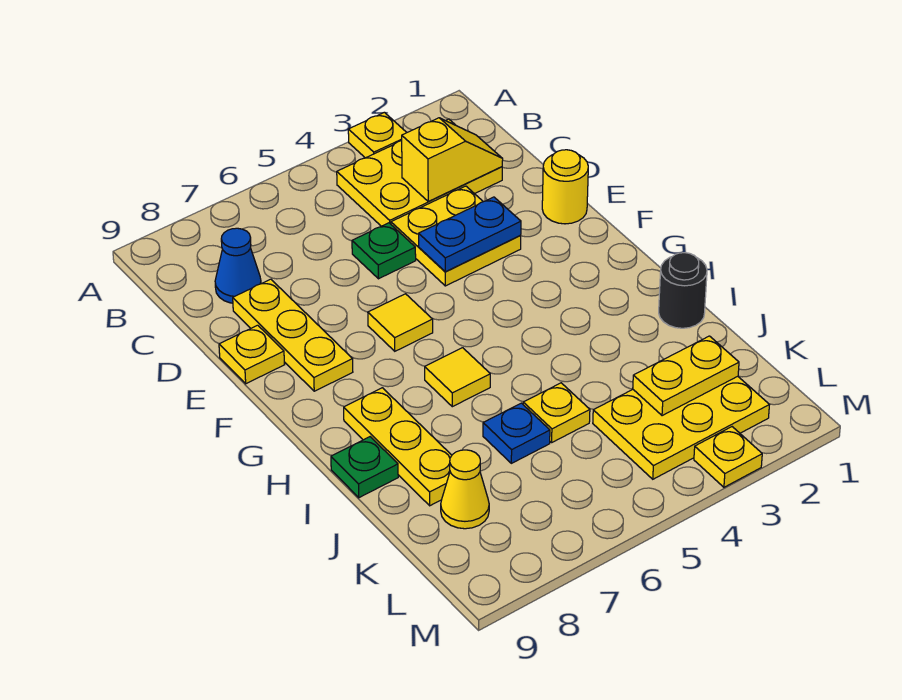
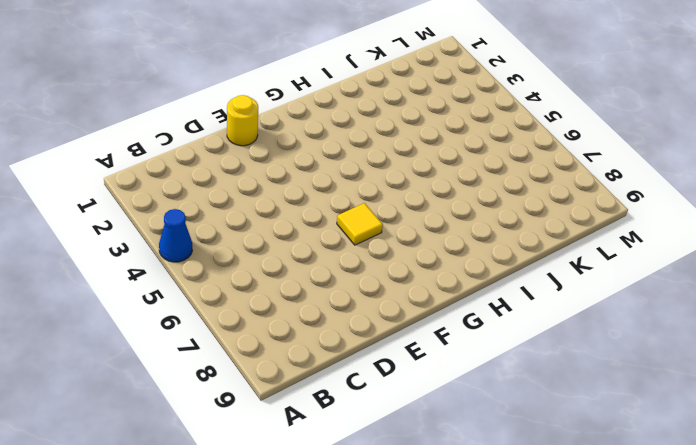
blue 1x1 cone [159,209,192,262] -> blue 1x1 cone moved to [215,228,261,303]
none -> yellow 1x1 plate [348,112,407,158]
none -> yellow 2x3 plate [337,119,502,226]
none -> yellow 2x2 plate [391,186,521,286]

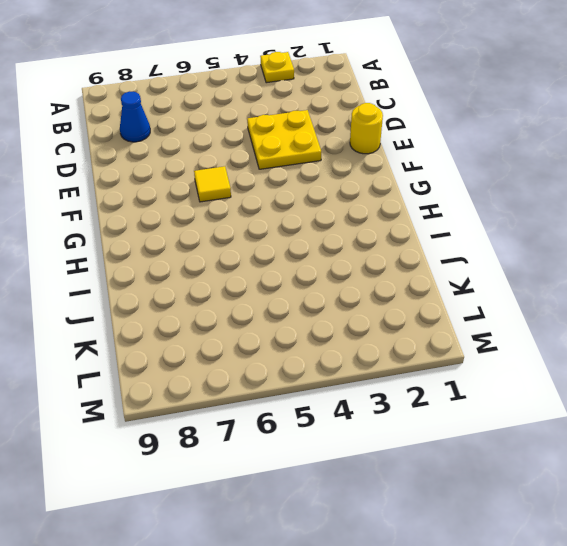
none -> yellow 2x3 plate [337,119,502,226]
none -> green 1x1 plate [352,223,416,279]
none -> yellow 1x3 plate [233,279,353,391]

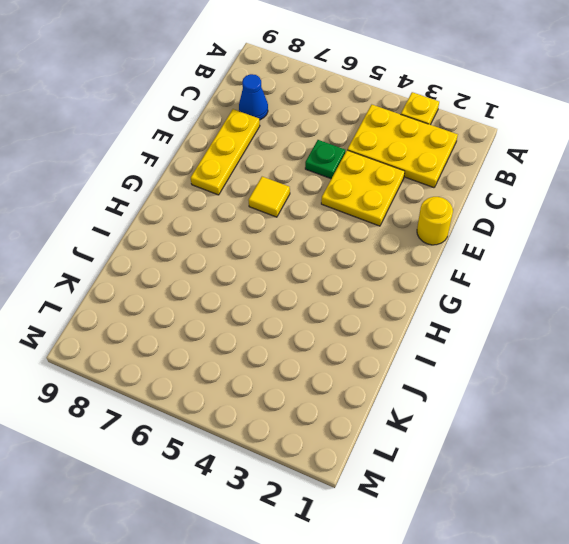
none -> yellow 1x1 plate [219,325,285,384]
none -> yellow 1x1 tile [425,348,490,407]
none -> yellow 1x3 plate [344,388,452,506]

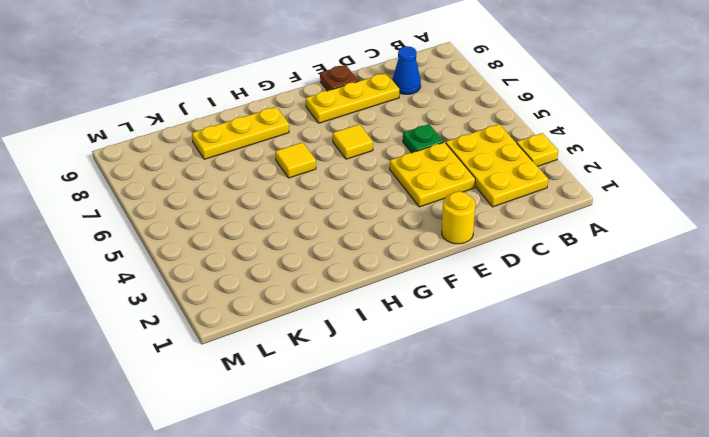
brown 1x1 plate [320,65,359,91] -> yellow 1x1 plate [219,325,285,384]
none -> black 1x1 round brick [659,253,707,328]
none -> green 1x1 plate [331,437,398,498]
none -> yellow 1x1 plate [523,383,590,442]

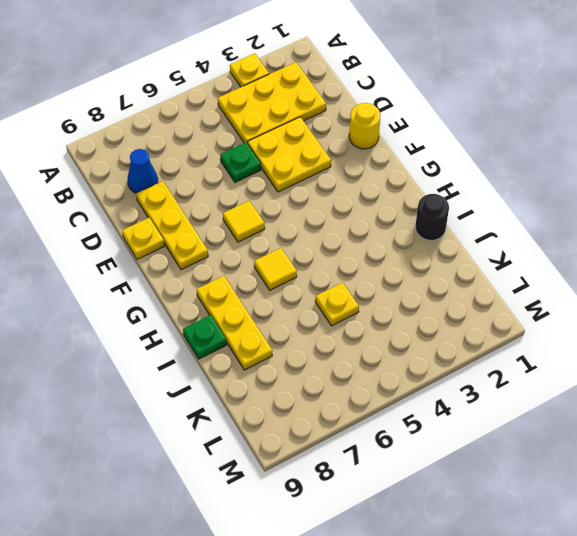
none -> blue 1x1 plate [483,403,550,463]
none -> yellow 2x3 plate [593,376,769,479]
none -> yellow 1x1 cone [441,450,489,529]

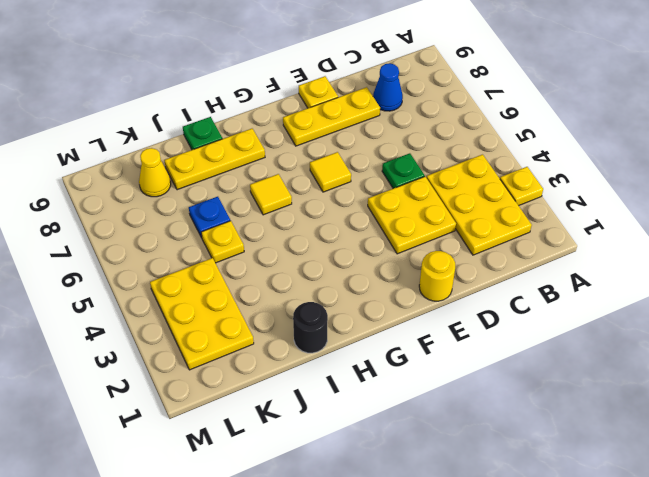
none -> yellow 1x1 plate [694,427,762,487]
none -> yellow 1x2 slope [402,118,503,201]
none -> blue 1x2 plate [419,197,521,272]

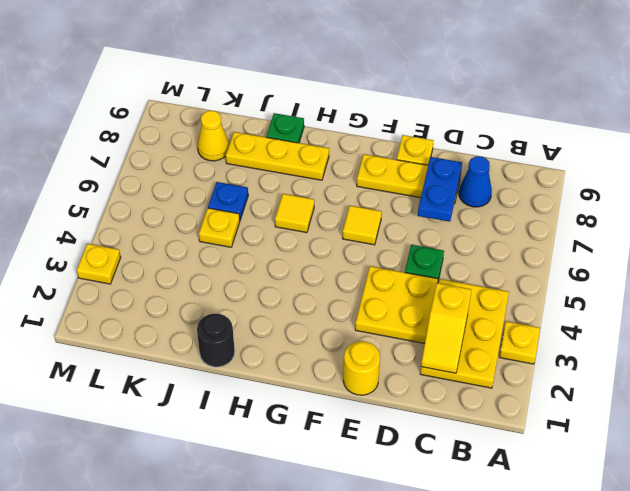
blue 1x2 plate [418,157,462,222] -> blue 1x2 plate moved to [419,197,521,272]
none -> yellow 2x3 plate [593,376,769,479]
none -> yellow 1x2 plate [633,336,739,416]

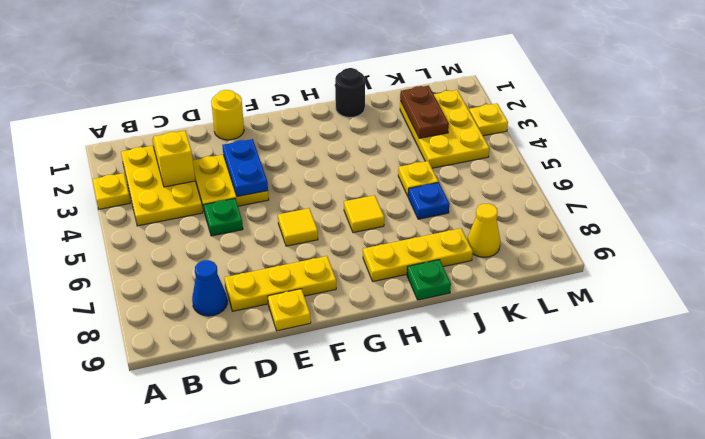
brown 1x2 plate [400,86,449,138] -> yellow 1x2 plate [633,336,739,416]

